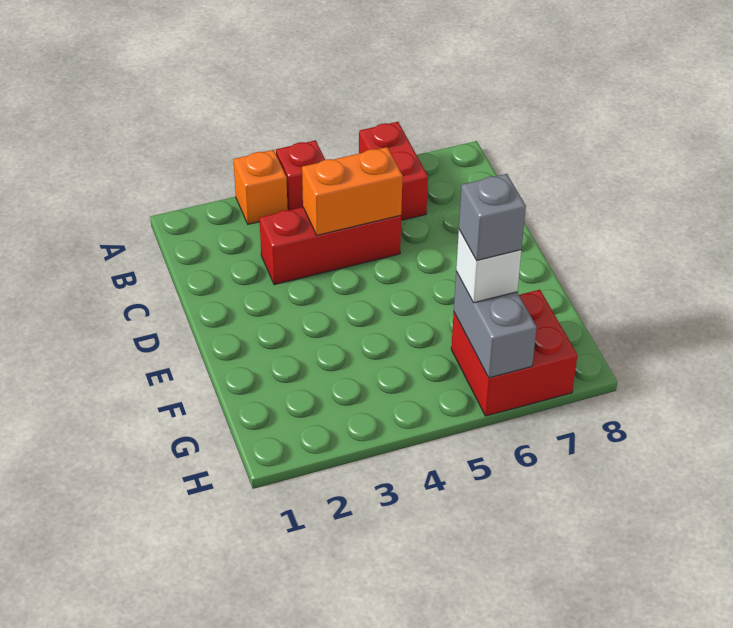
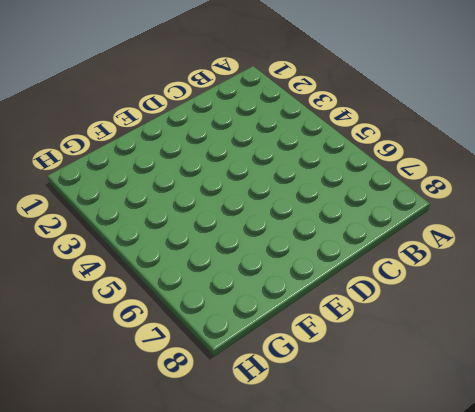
none -> orange 1x1 brick [233,150,288,224]
none -> red 1x1 brick [276,140,325,210]

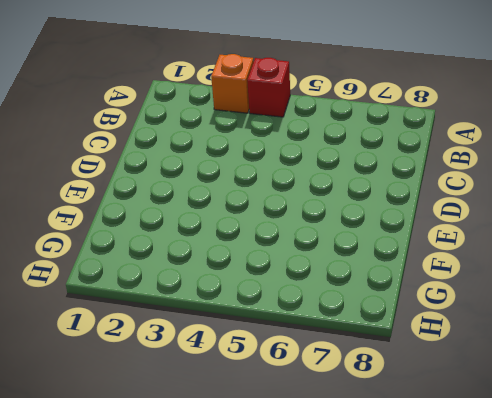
none -> red 1x2 brick [359,122,428,220]
none -> red 1x3 brick [259,207,401,285]

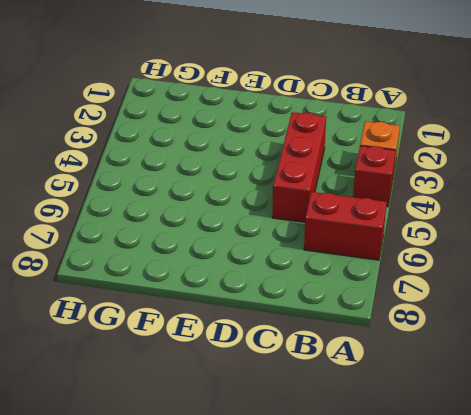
none -> red 2x2 brick [451,290,577,416]
none -> orange 1x2 brick [302,147,403,235]

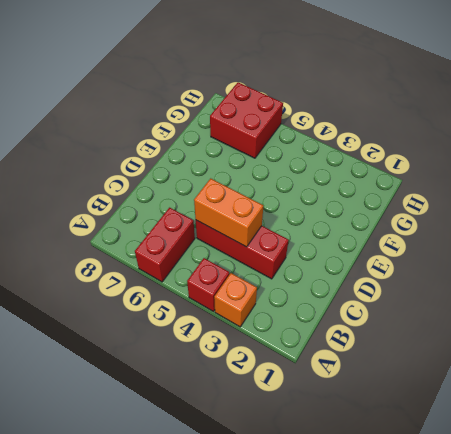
none -> grey 1x2 brick [454,272,537,378]
none -> white 1x1 brick [456,230,521,303]

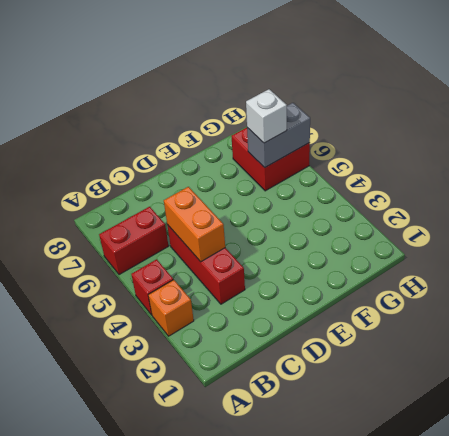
none -> grey 1x1 brick [459,174,526,260]

